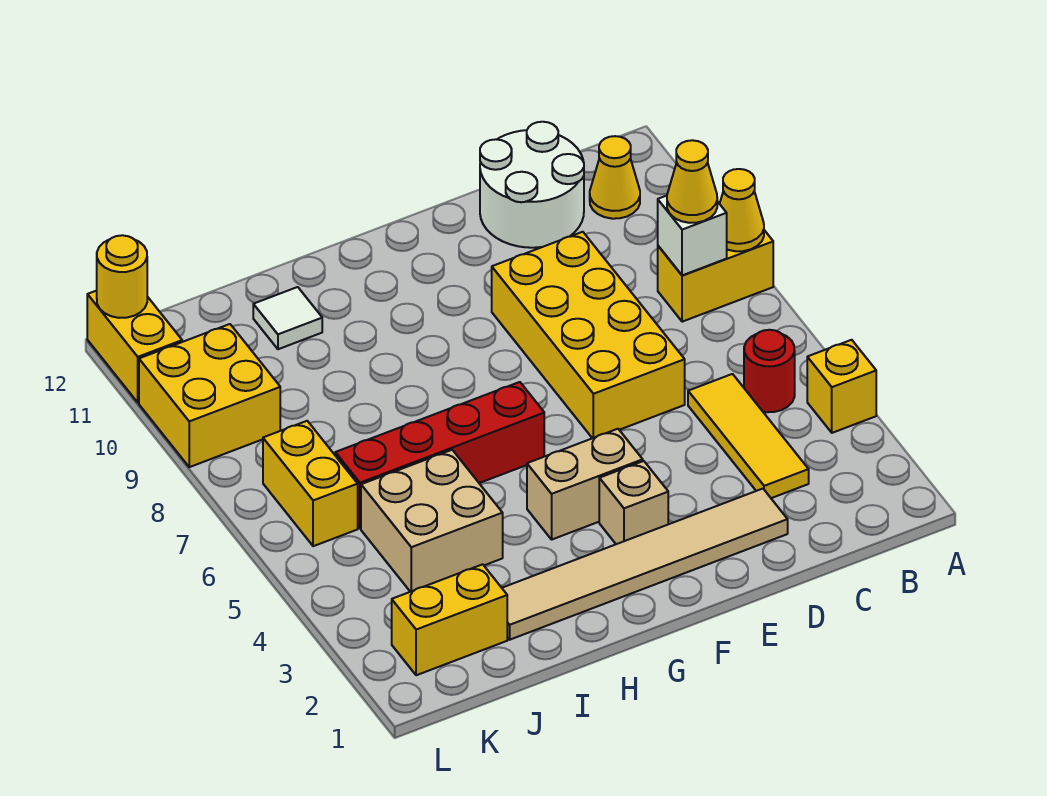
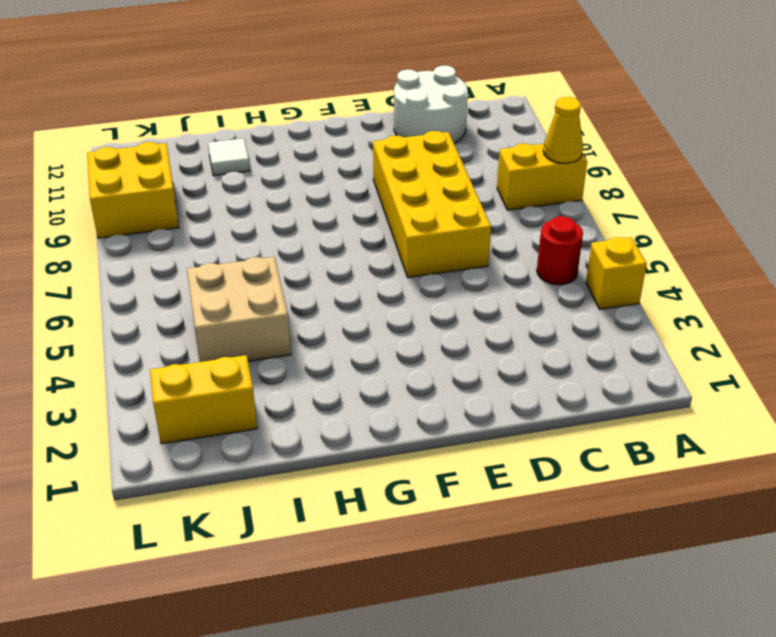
none -> yellow 1x1 cone [590,136,640,219]
none -> yellow 1x3 tile [688,374,809,498]
none -> tan 1x6 tile [502,489,788,640]

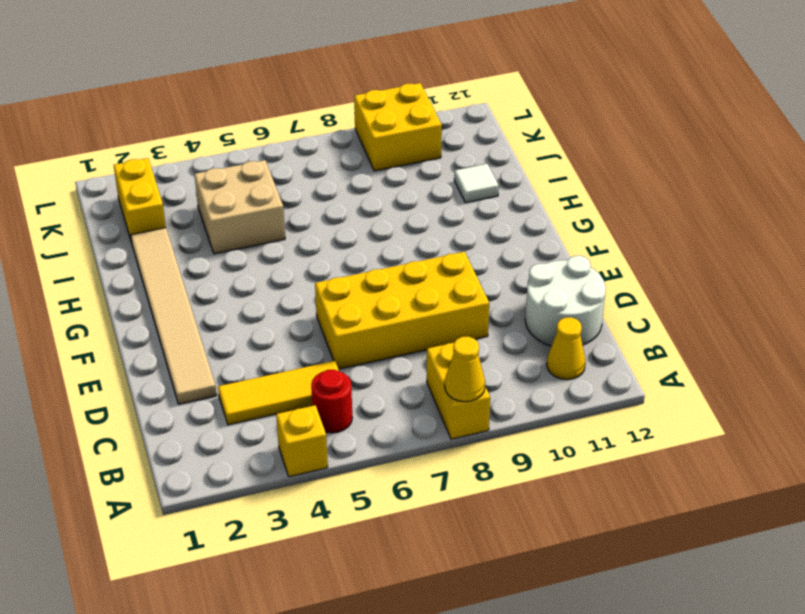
none -> tan 1x1 brick [599,461,668,544]
none -> tan 1x2 brick [527,429,643,539]
none -> red 1x4 brick [335,382,544,528]

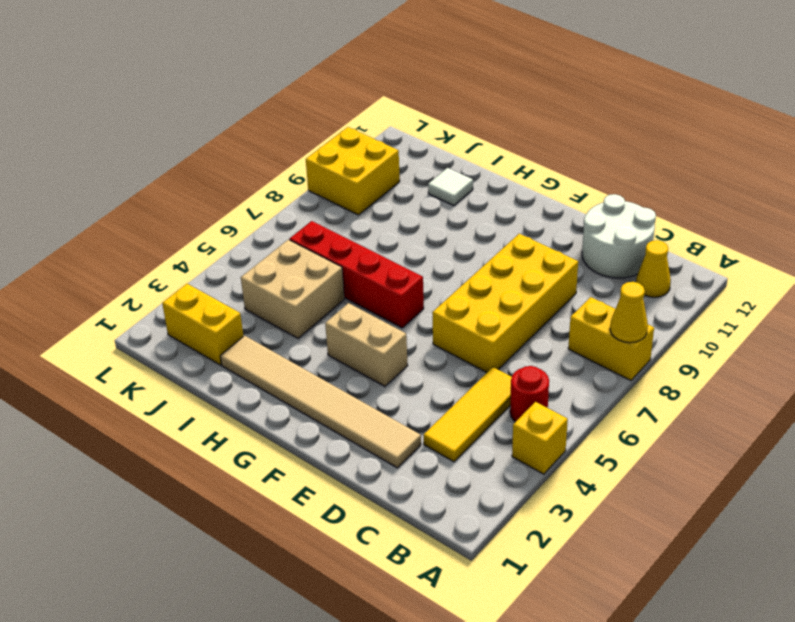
none -> tan 1x1 brick [599,461,668,544]
none -> yellow 1x2 brick [263,421,358,546]
none -> yellow 1x2 brick [87,291,182,403]

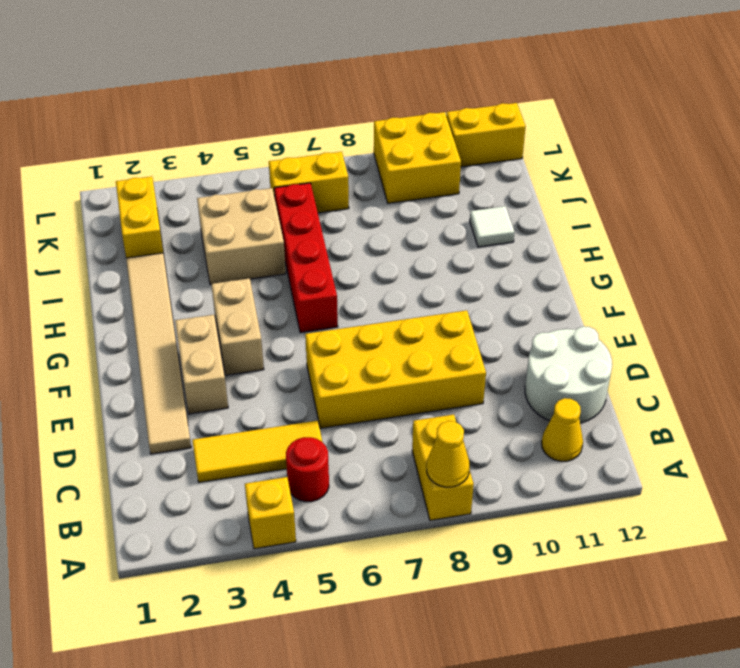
tan 1x2 brick [175,315,228,414] -> tan 1x1 brick [599,461,668,544]
none -> white 1x1 brick [658,196,727,275]
none -> yellow 1x1 round brick [97,235,147,318]
none -> yellow 1x1 cone [667,140,717,223]

